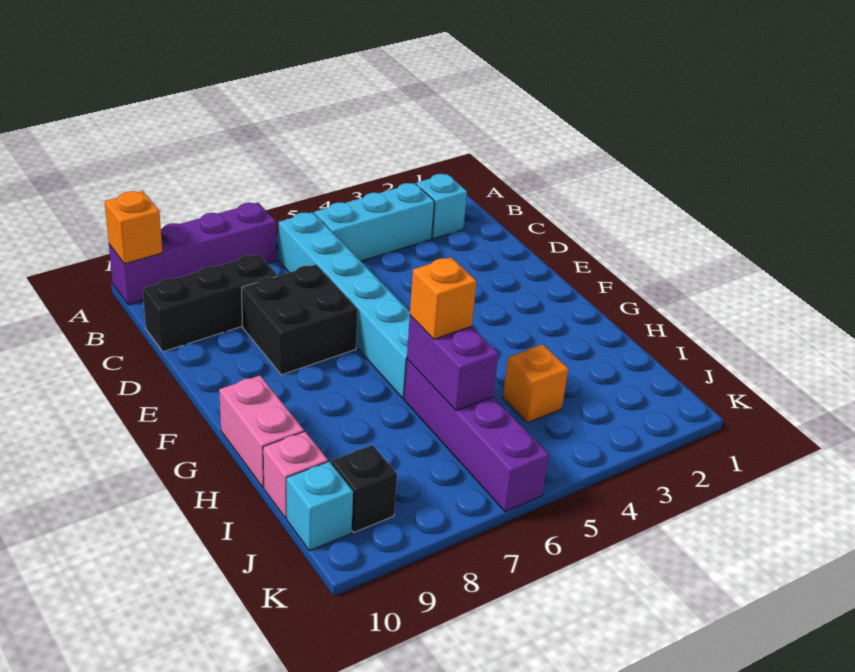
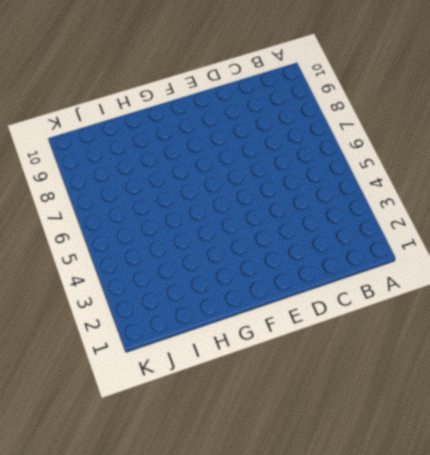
none -> purple 1x4 brick [109,203,276,305]
none -> cyan 1x1 brick [416,174,467,239]
none -> cyan 1x3 brick [314,183,434,261]

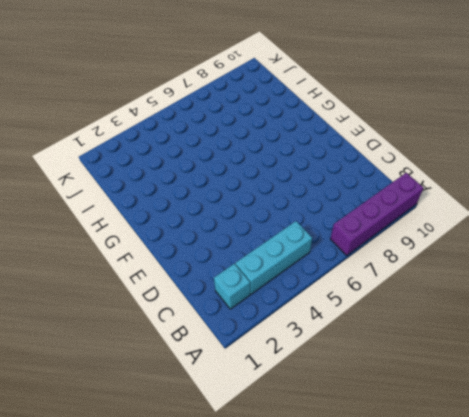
none -> cyan 1x6 brick [279,212,410,398]
none -> black 1x3 brick [143,254,277,352]
none -> black 2x2 brick [242,265,358,375]

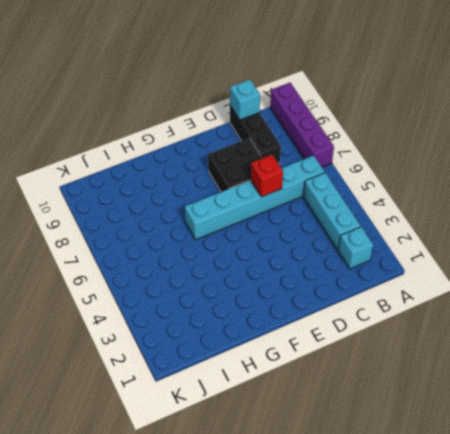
cyan 1x1 brick [230,79,260,120] -> cyan 1x1 brick moved to [287,462,353,551]
red 1x1 brick [251,155,283,197] -> none
none -> pink 1x2 brick [219,376,304,487]
none -> purple 1x4 brick [404,359,549,512]
none -> orange 1x1 brick [503,344,568,423]

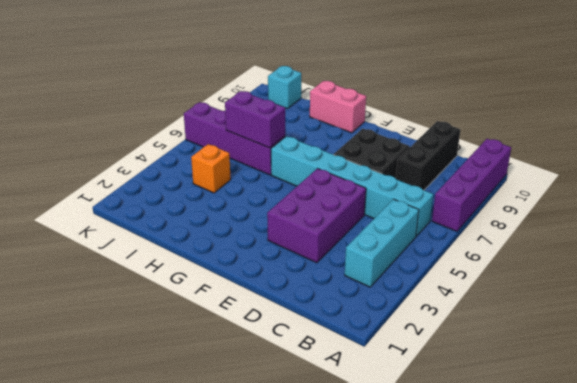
purple 2x3 brick [267,168,366,263] -> none
none -> cyan 1x1 brick [416,174,467,239]
none -> pink 1x1 brick [263,432,328,518]
none -> black 1x1 brick [331,445,397,532]

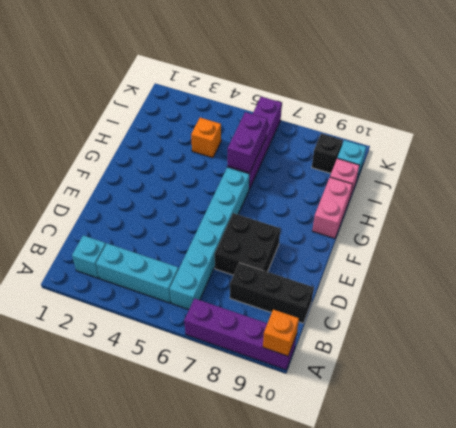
none -> orange 1x1 brick [410,257,477,339]

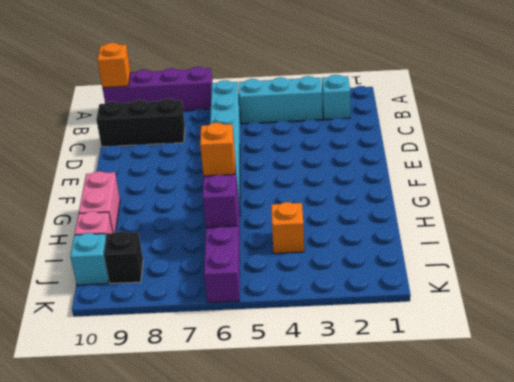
none -> black 2x2 brick [242,265,358,375]

